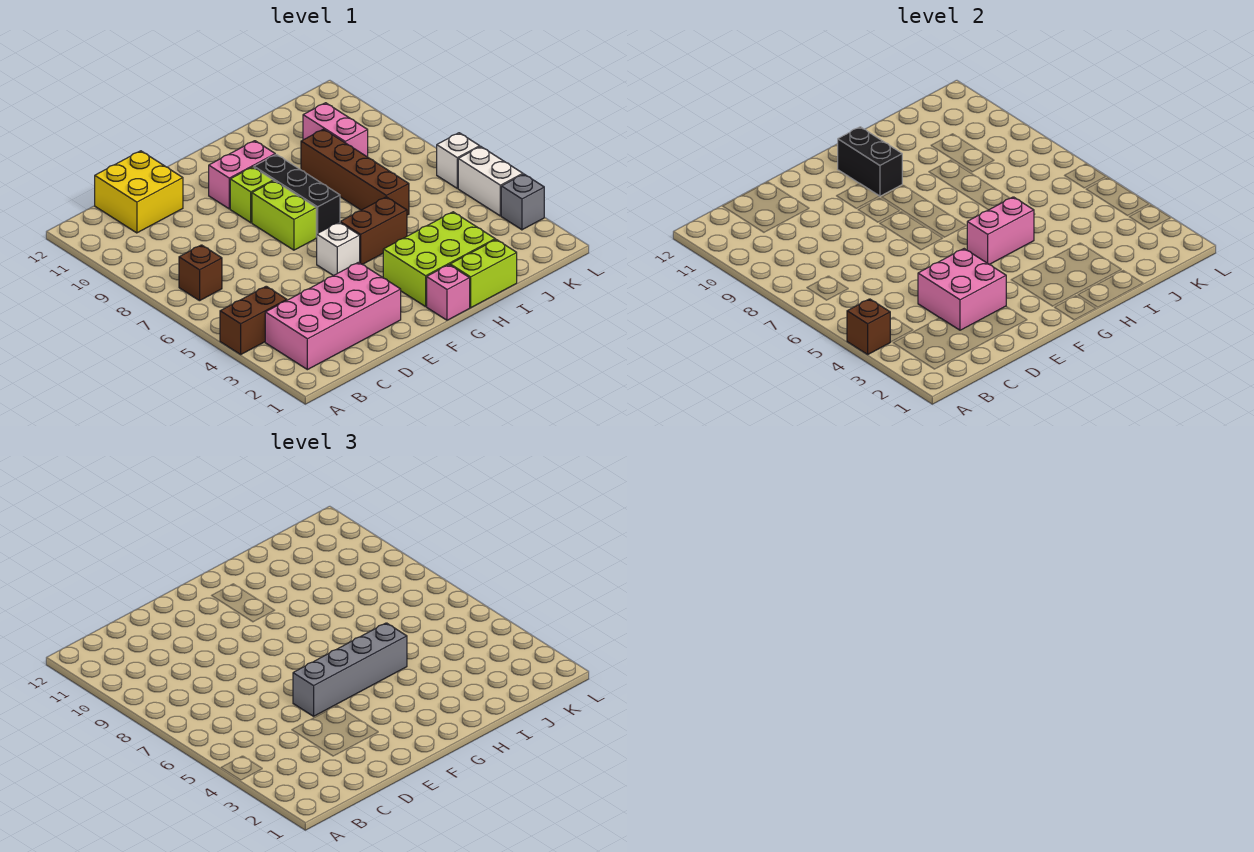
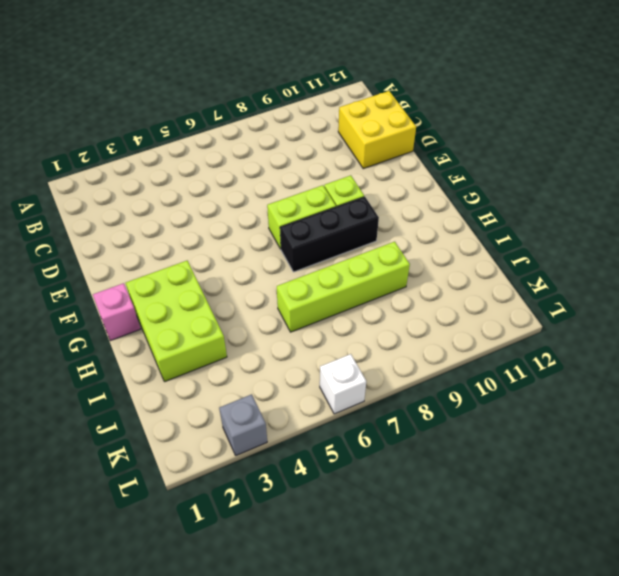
lime 1x4 brick [277,242,410,332] -> brown 1x4 brick [301,129,409,215]
none -> brown 1x2 brick [220,286,287,354]
none -> pink 2x4 brick [265,262,401,370]
none -> brown 1x1 brick [179,245,222,301]

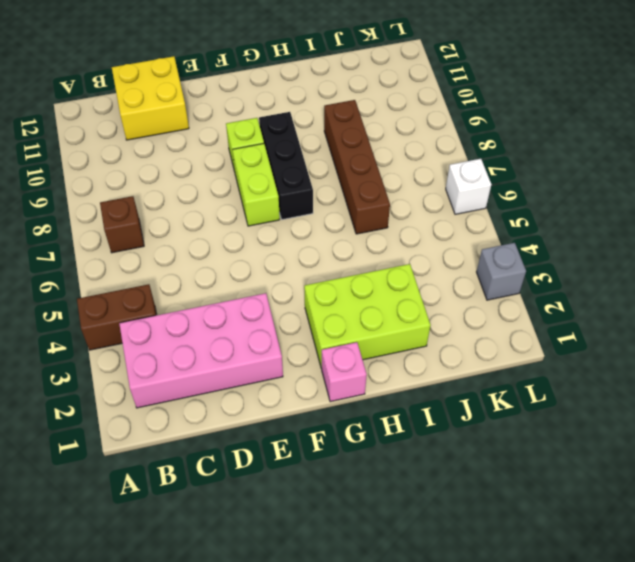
none -> white 1x1 brick [317,222,360,276]
none -> pink 1x2 brick [209,141,275,209]
none -> brown 1x2 brick [340,197,407,264]

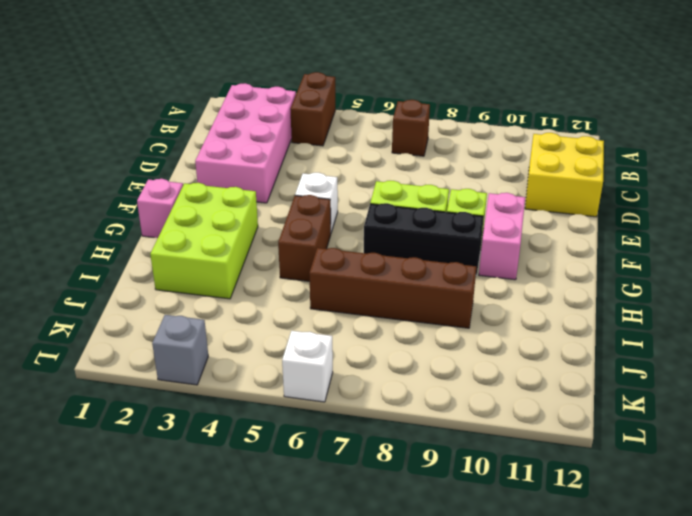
none -> lime 1x2 brick [450,240,517,308]
none -> pink 1x2 brick [303,103,368,157]
none -> white 1x2 brick [458,147,523,216]

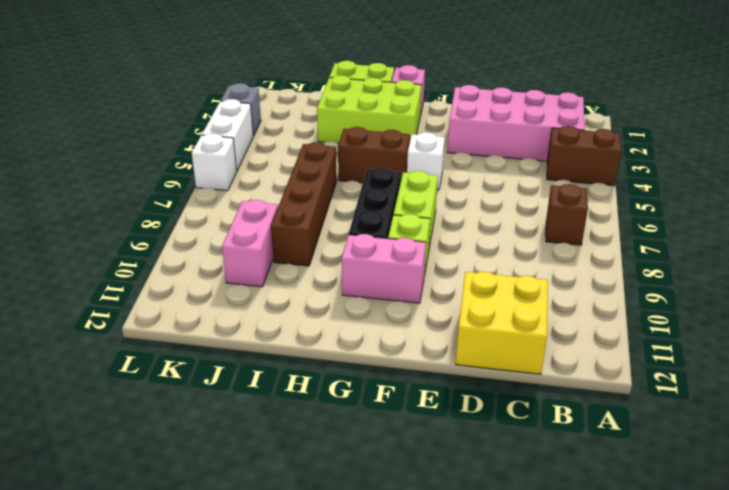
none -> brown 1x1 brick [847,299,890,354]
none -> pink 2x2 brick [918,249,1006,330]
none -> pink 1x2 brick [967,197,1034,264]

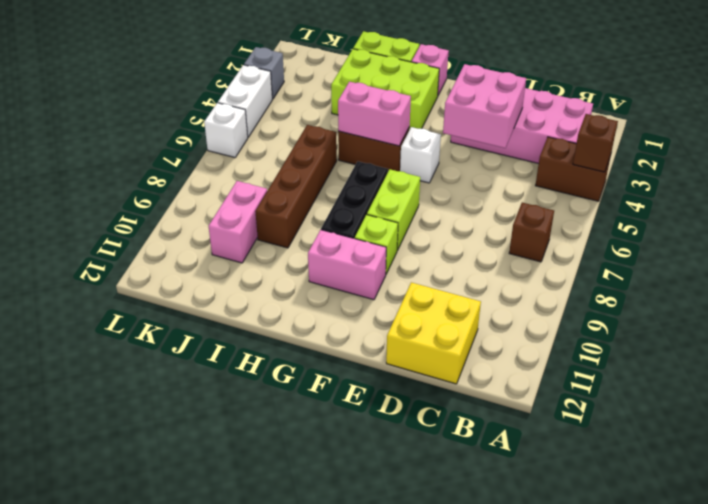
none -> black 1x2 brick [838,127,902,196]
none -> grey 1x4 brick [293,623,407,716]

